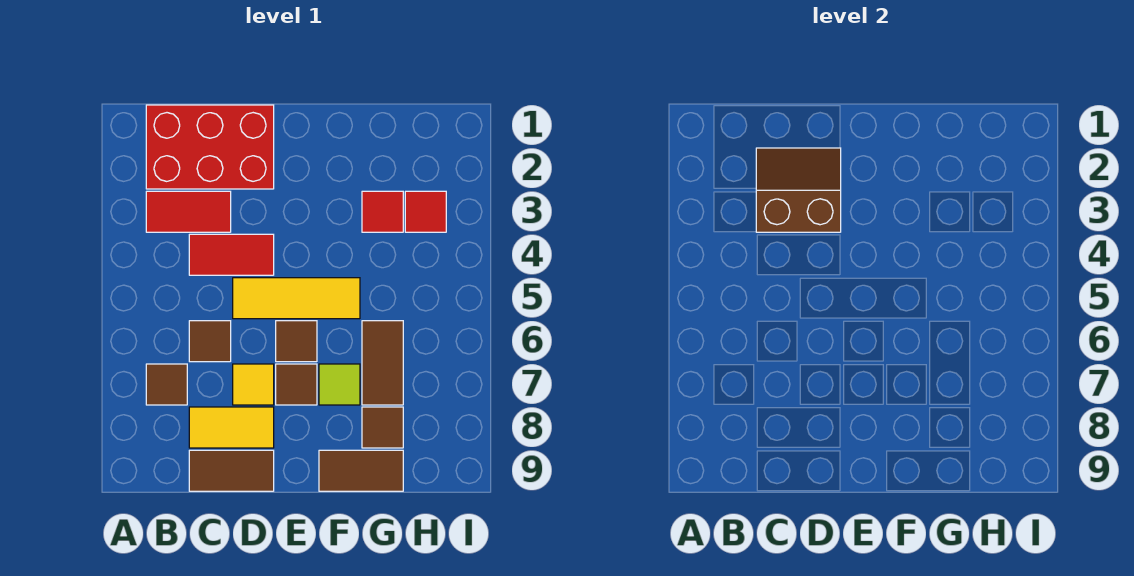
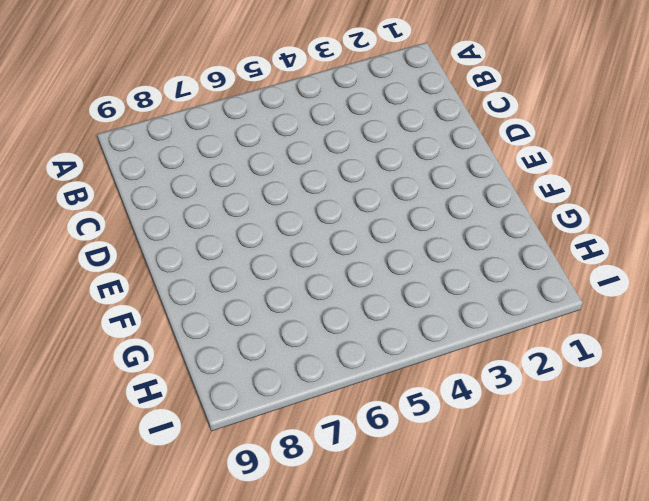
none -> red 2x3 brick [146,105,274,189]
none -> red 1x2 tile [146,191,231,232]
none -> brown 1x1 tile [146,364,187,405]

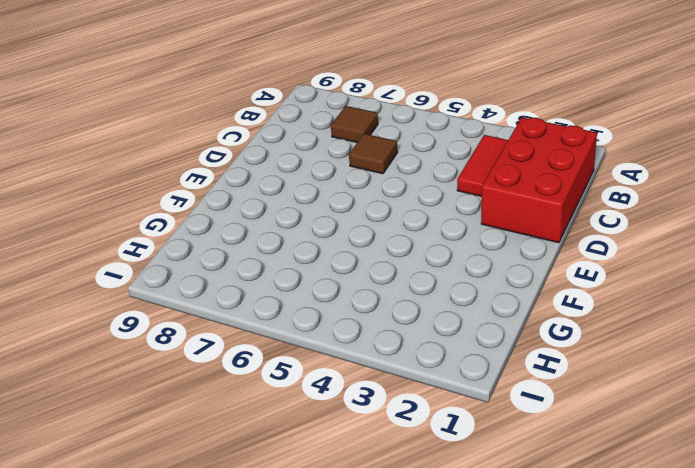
none -> red 1x2 tile [189,234,274,275]
none -> yellow 1x2 tile [189,407,274,448]
none -> brown 1x2 tile [189,450,274,491]

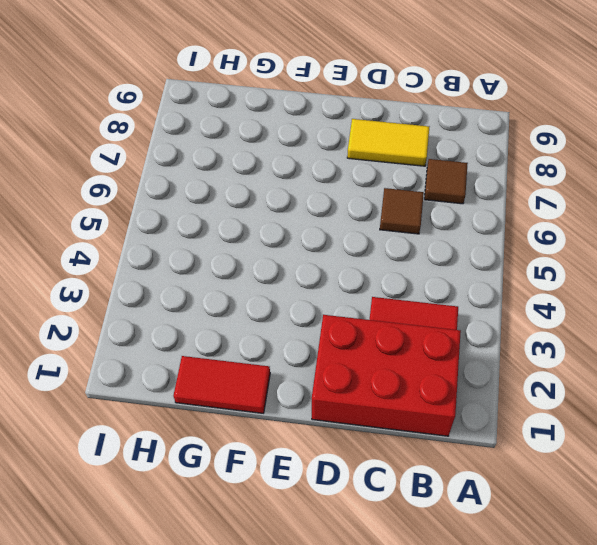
red 1x2 tile [173,356,270,413] -> red 1x2 tile moved to [189,234,274,275]
none -> brown 1x2 tile [189,450,274,491]
none -> yellow 1x3 tile [233,278,360,319]
none -> yellow 1x1 tile [233,364,274,405]

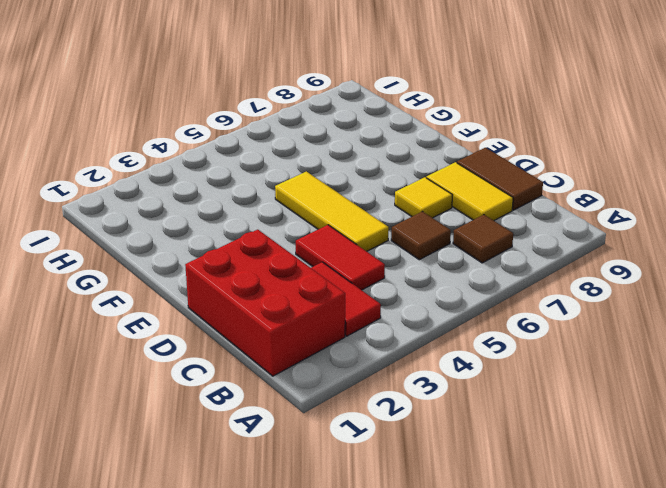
none -> brown 1x1 tile [276,321,317,362]
none -> brown 1x1 tile [276,364,317,405]
none -> lime 1x1 tile [319,364,360,405]

